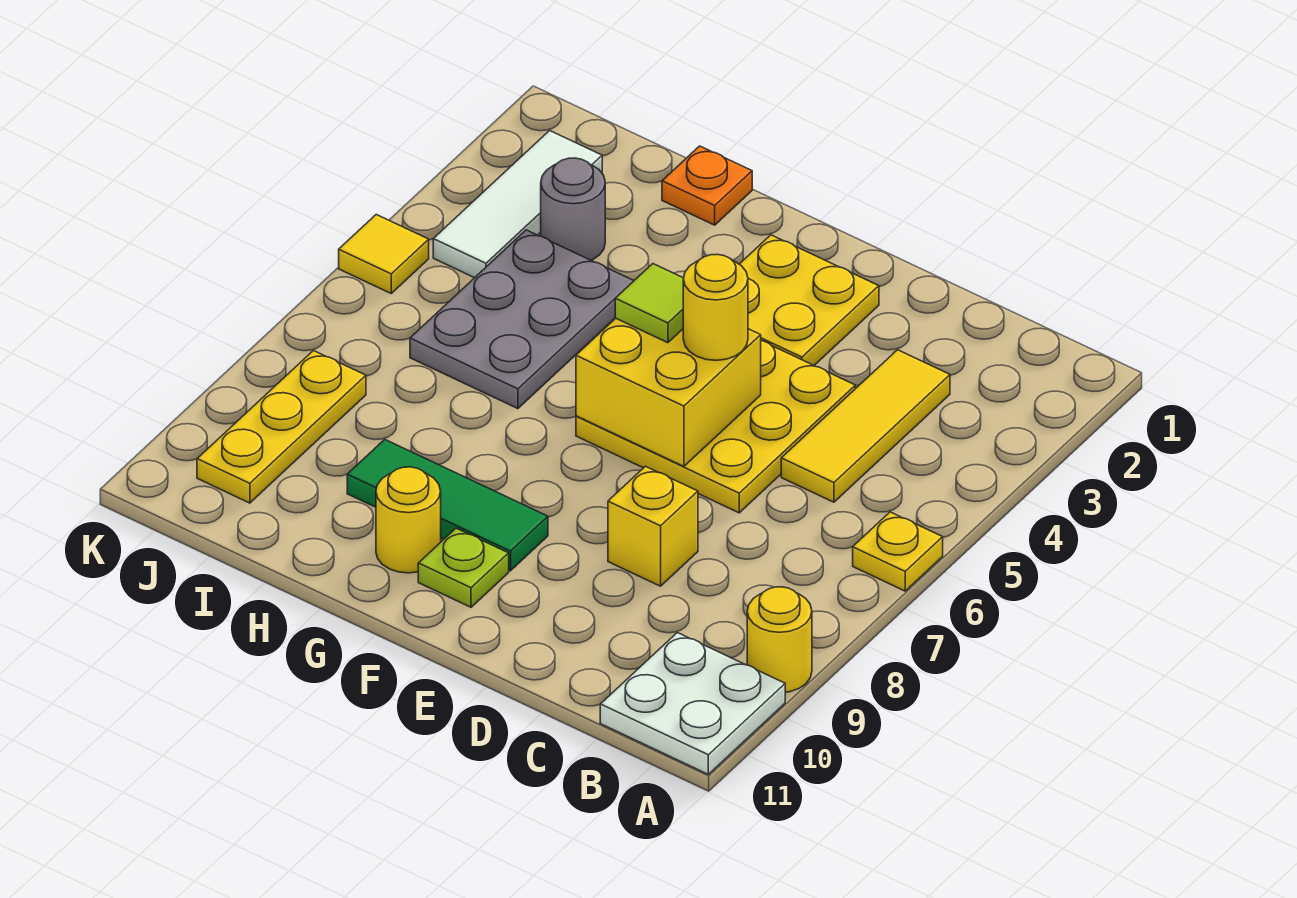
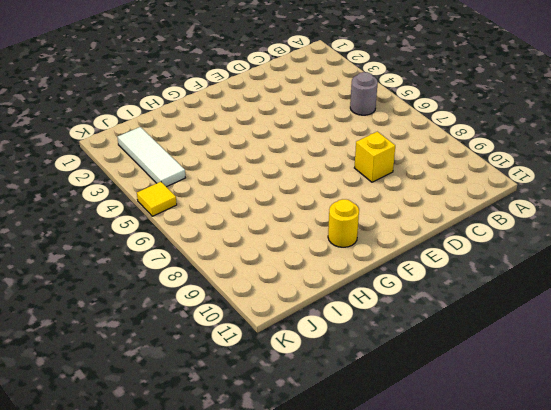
grey 1x1 round brick [350,72,378,115] -> grey 1x1 round brick moved to [541,158,605,260]
none -> yellow 1x1 plate [853,512,943,591]
none -> yellow 1x1 round brick [747,587,812,692]
none -> white 2x2 plate [600,633,785,774]

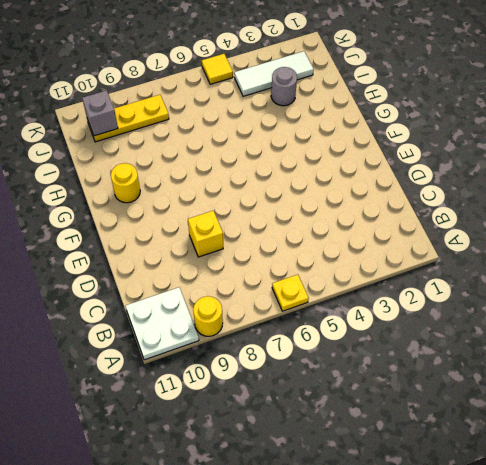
grey 1x1 brick [82,90,118,136] -> none
none -> yellow 1x3 tile [781,350,950,502]
none -> yellow 3x3 plate [576,341,855,513]
none -> yellow 2x2 plate [739,235,879,365]

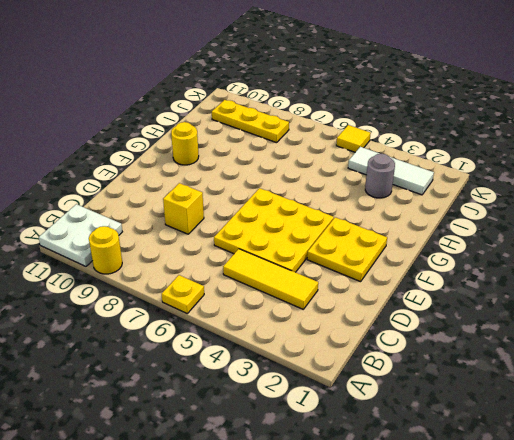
none -> green 1x3 tile [347,439,548,571]
none -> lime 1x1 plate [418,528,509,607]
none -> orange 1x1 plate [662,146,752,225]

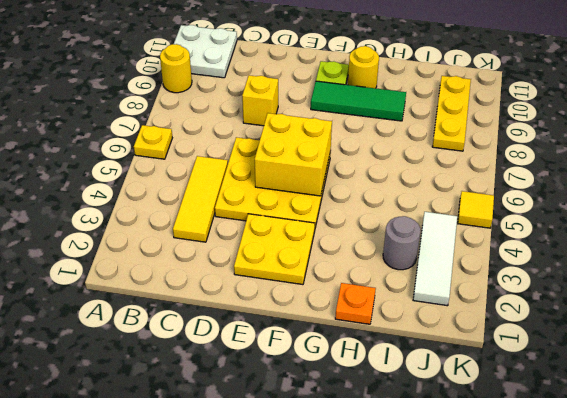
none -> grey 2x3 plate [410,230,634,409]
none -> yellow 1x1 round brick [683,254,748,360]
none -> lime 1x1 tile [615,264,683,343]

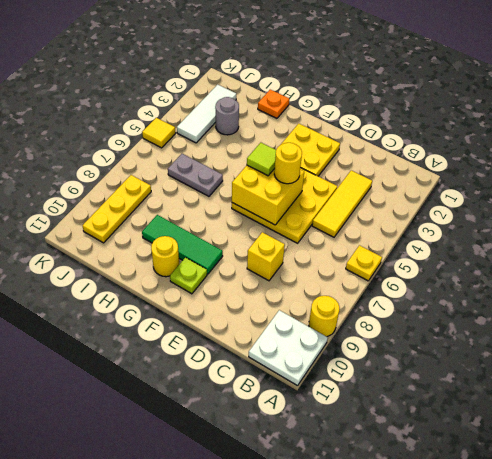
grey 1x2 plate [168,154,223,196] -> grey 2x3 plate [410,230,634,409]

